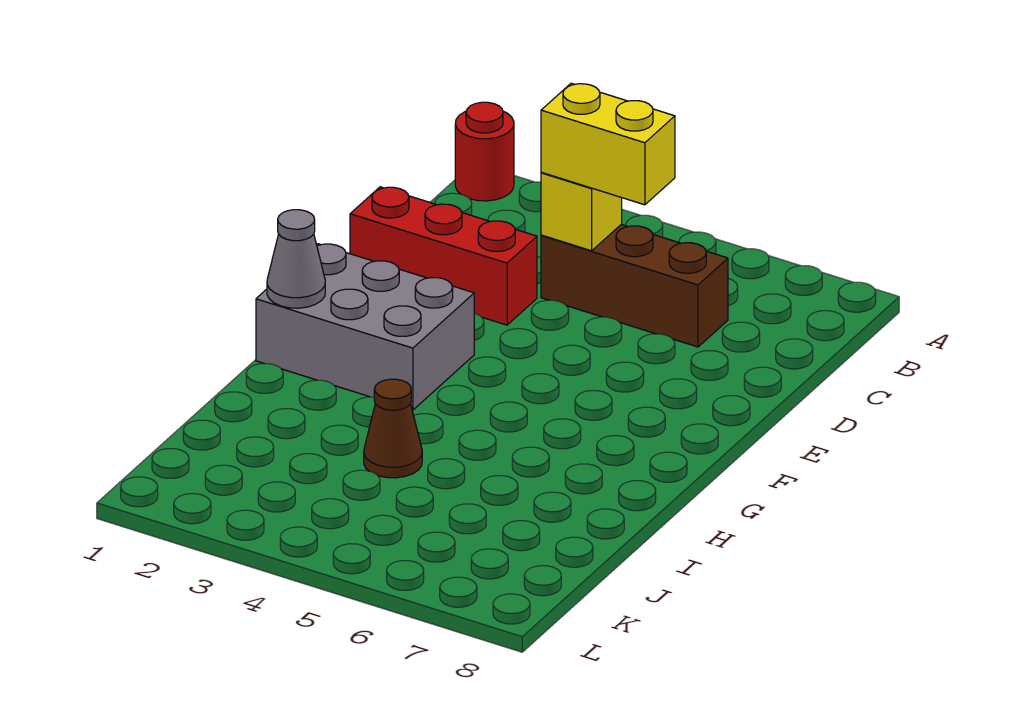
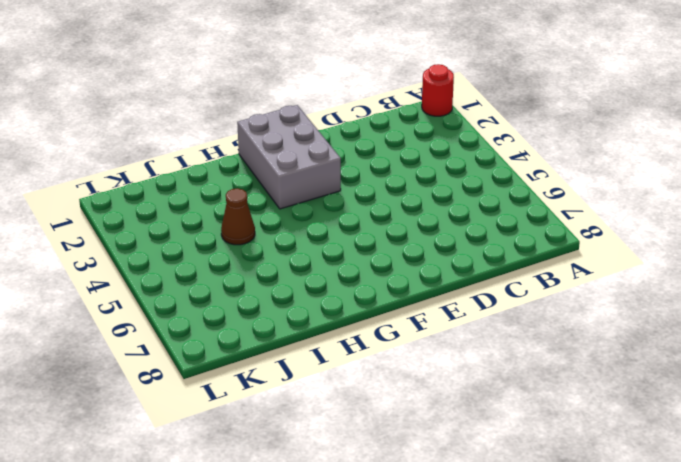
none -> brown 1x3 brick [541,225,728,347]
none -> red 1x3 brick [350,187,537,325]

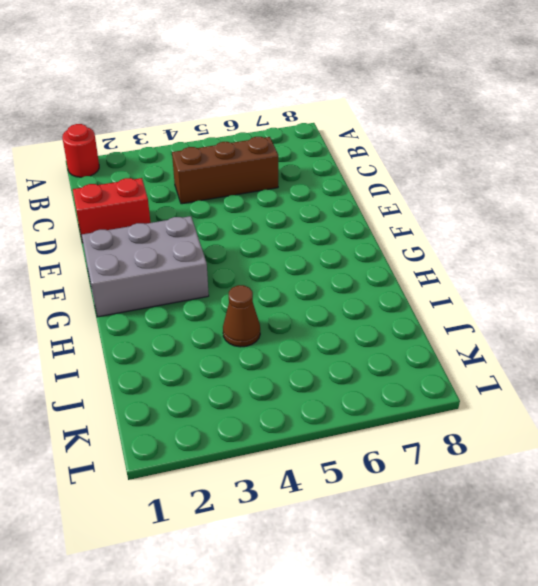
red 1x2 brick [73,178,150,243] -> red 1x3 brick [350,187,537,325]
none -> yellow 1x1 brick [541,173,622,251]
none -> grey 1x1 cone [267,210,325,308]

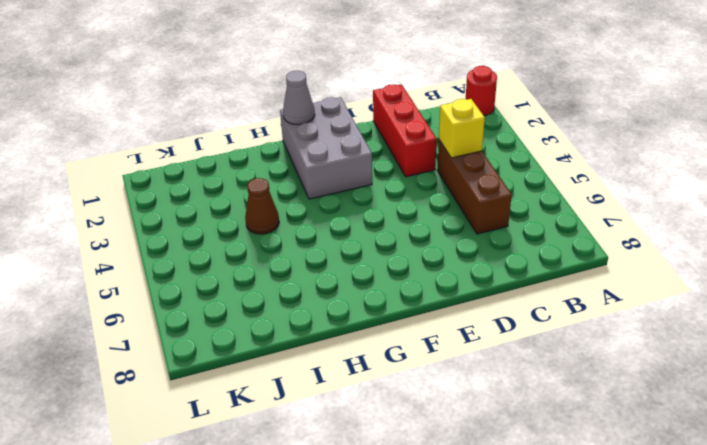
none -> yellow 1x2 brick [541,83,675,205]

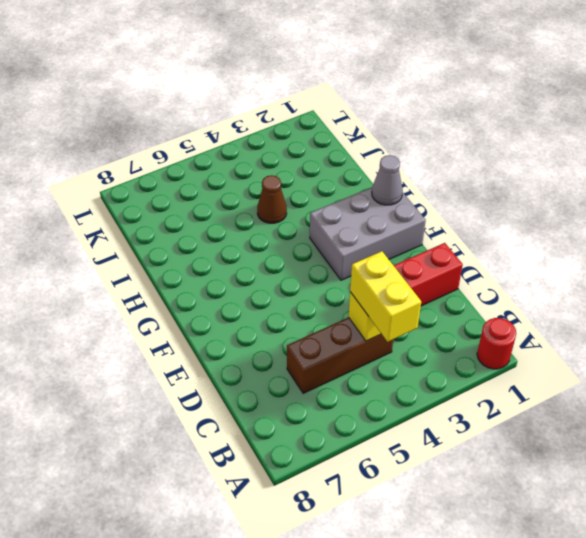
yellow 1x2 brick [350,251,421,342] -> yellow 1x2 brick turned to [541,83,675,205]

